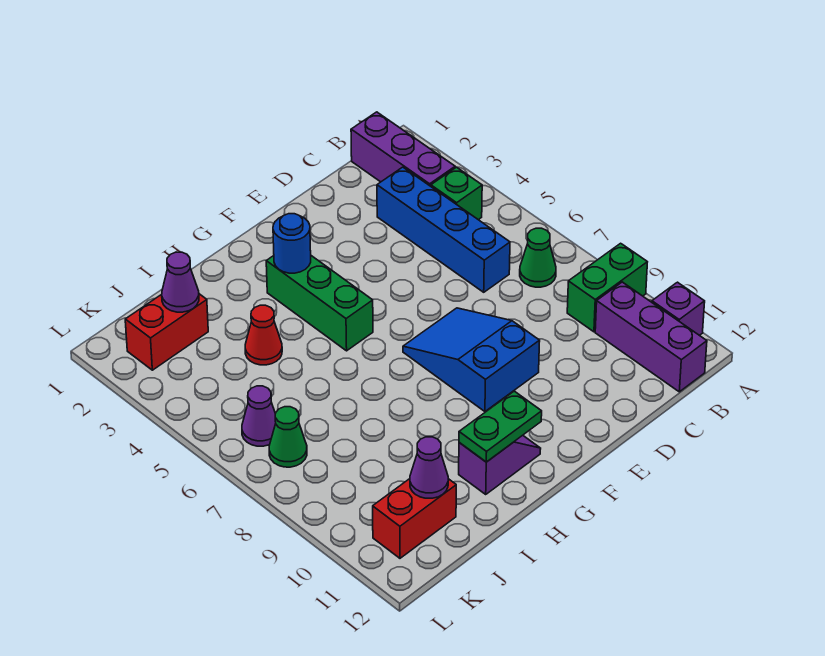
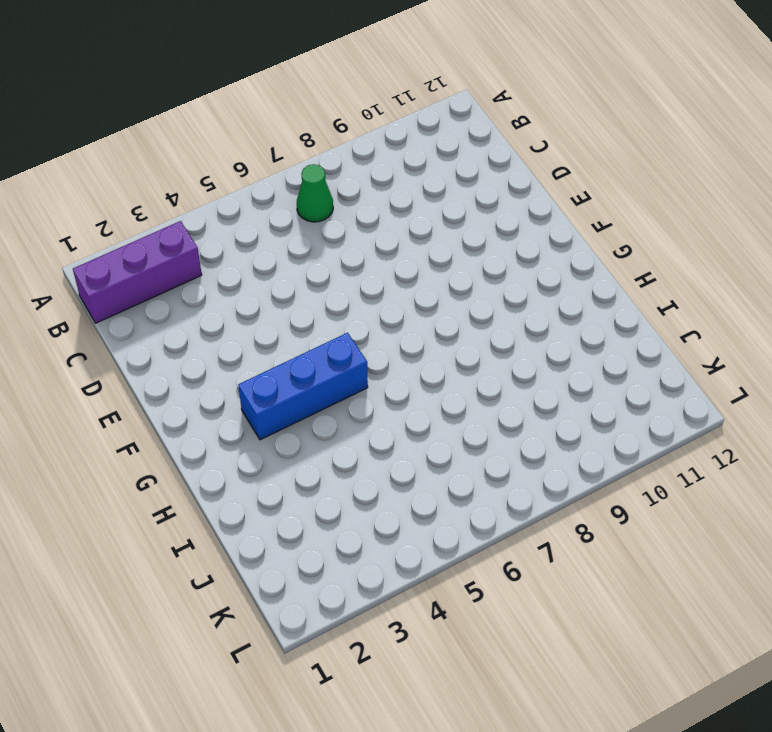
blue 1x3 brick [238,333,368,440] -> green 1x3 brick [266,256,373,351]
none -> green 1x2 brick [567,243,647,332]
none -> purple 1x1 brick [652,282,705,335]
none -> green 1x1 brick [431,167,482,220]

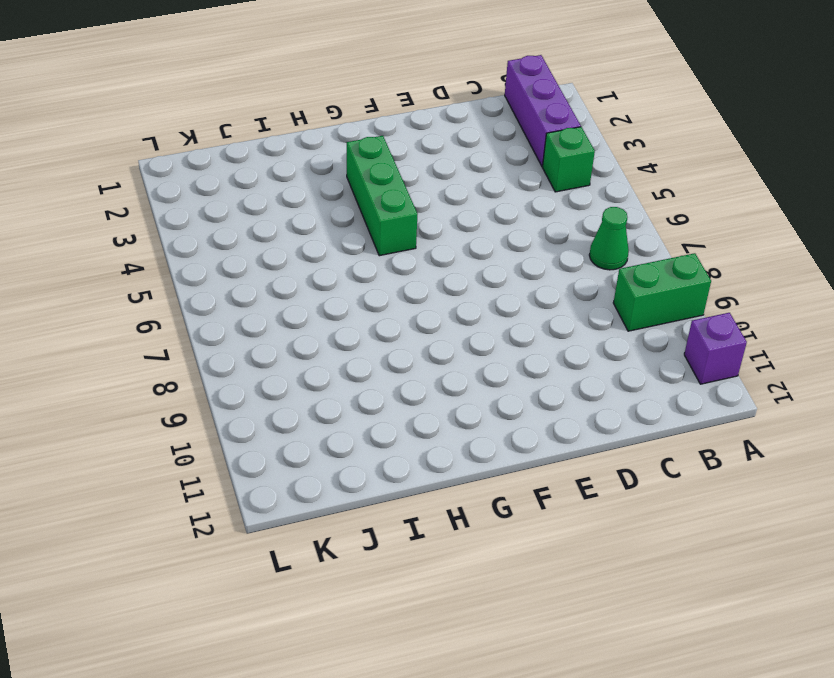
none -> purple 1x3 brick [595,282,707,392]
none -> blue 1x4 brick [377,167,510,292]
none -> blue 2x3 slope [403,308,540,411]

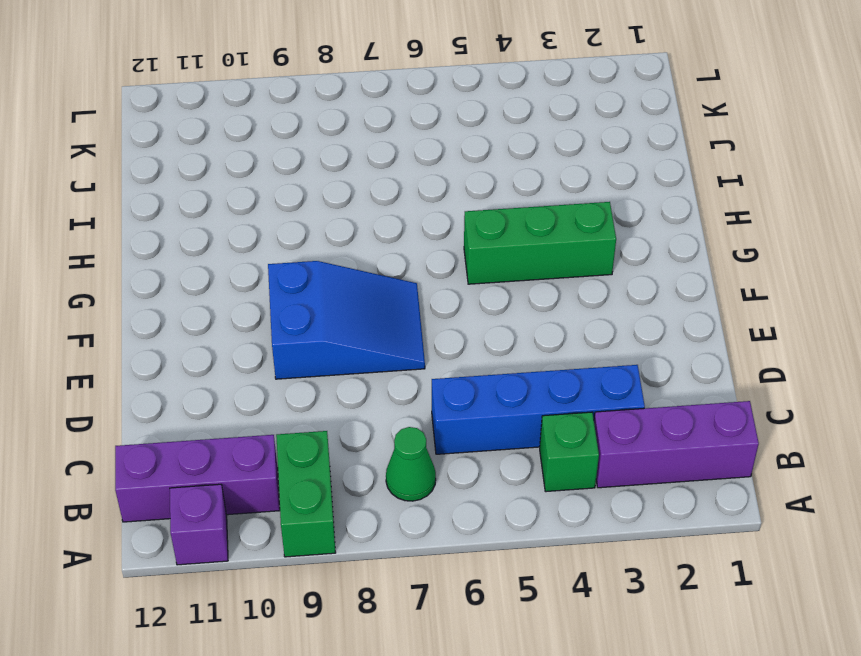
none -> purple 1x2 slope [459,435,541,494]
none -> red 1x1 cone [245,305,282,365]
none -> red 1x2 brick [125,294,208,370]

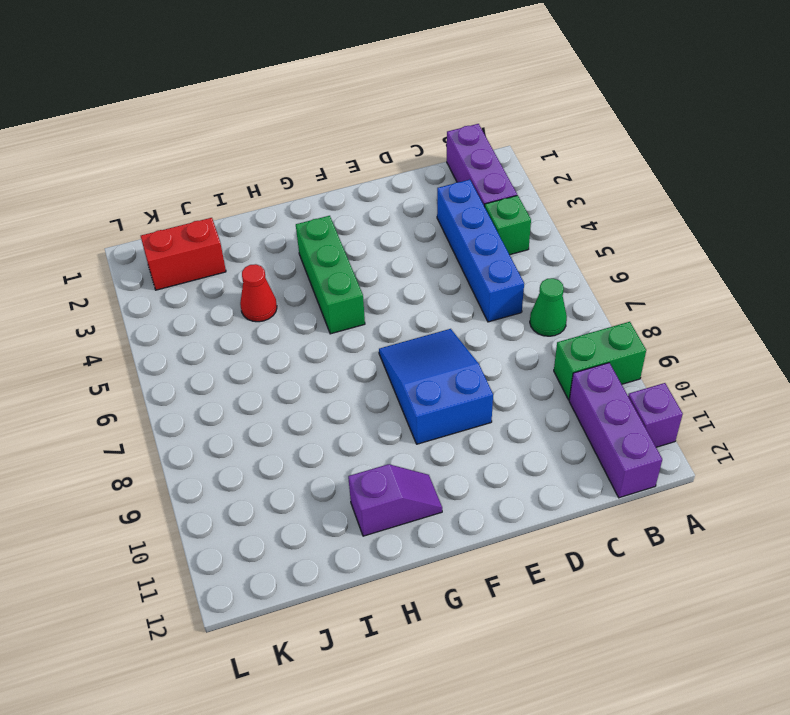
none -> red 1x2 brick [373,479,456,558]
none -> purple 1x1 cone [242,386,276,446]
none -> green 1x1 cone [269,407,307,467]

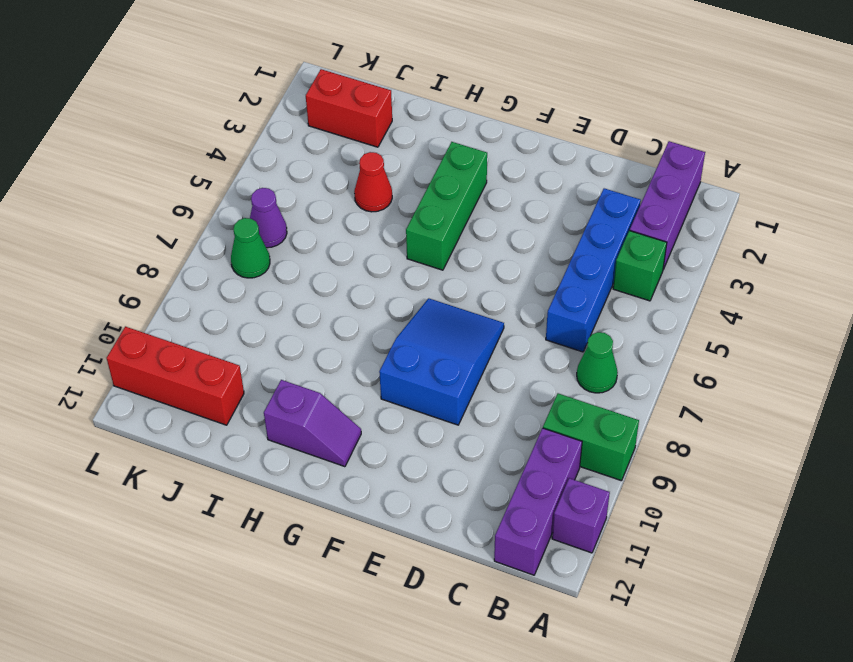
red 1x3 brick [107,326,244,425] -> red 1x2 brick [373,479,456,558]
none -> blue 1x1 round brick [273,214,311,273]
none -> green 1x2 plate [459,391,542,462]
none -> purple 1x1 cone [162,252,199,312]

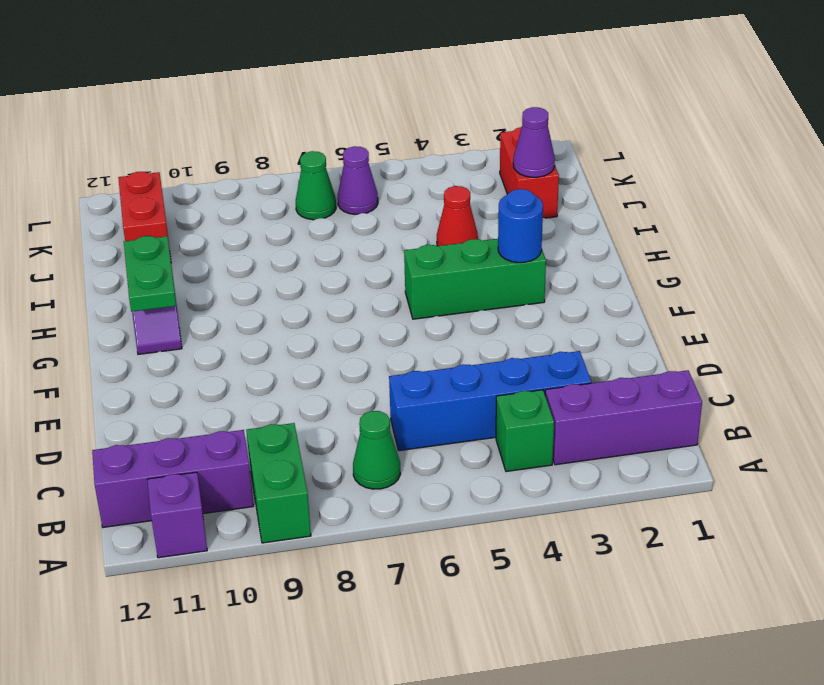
none -> blue 2x3 slope [403,308,540,411]
none -> purple 1x1 cone [410,437,448,498]

